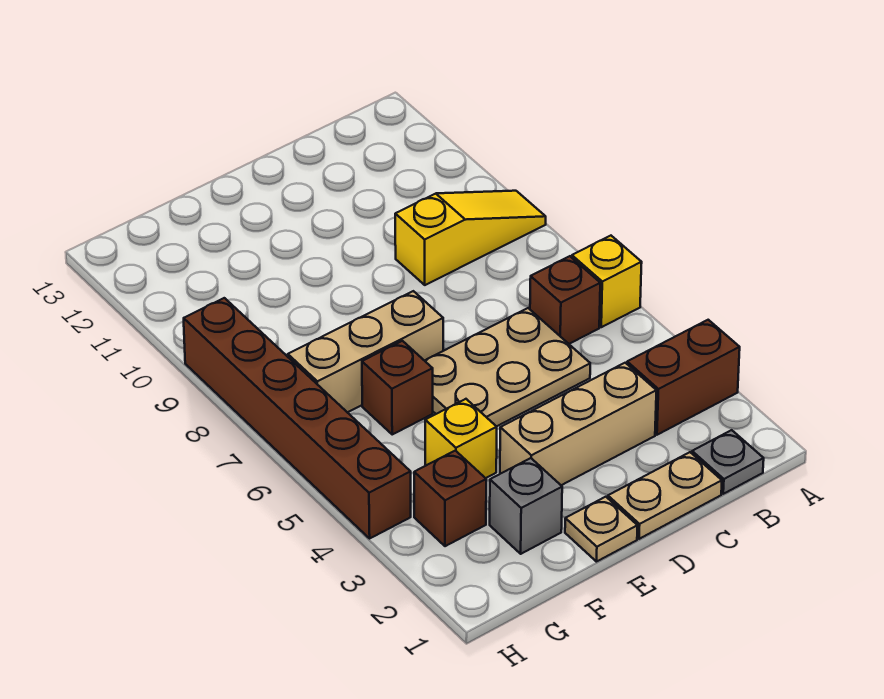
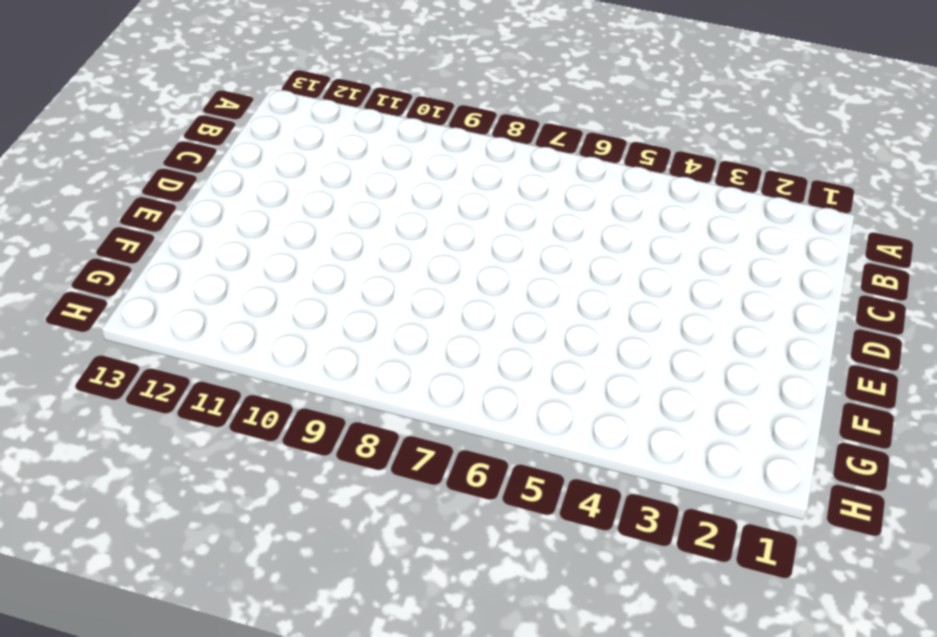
none -> brown 1x2 brick [627,320,740,435]
none -> yellow 1x1 brick [572,236,642,327]
none -> yellow 1x3 slope [395,191,546,285]

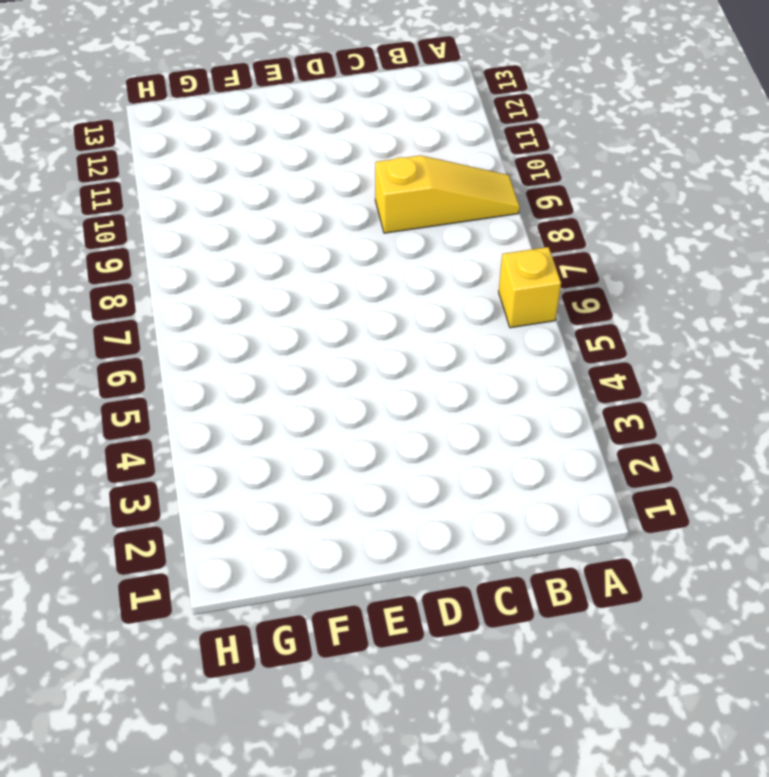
none -> brown 1x2 brick [627,320,740,435]
none -> grey 1x1 plate [692,430,764,494]
none -> brown 1x1 brick [530,256,600,344]

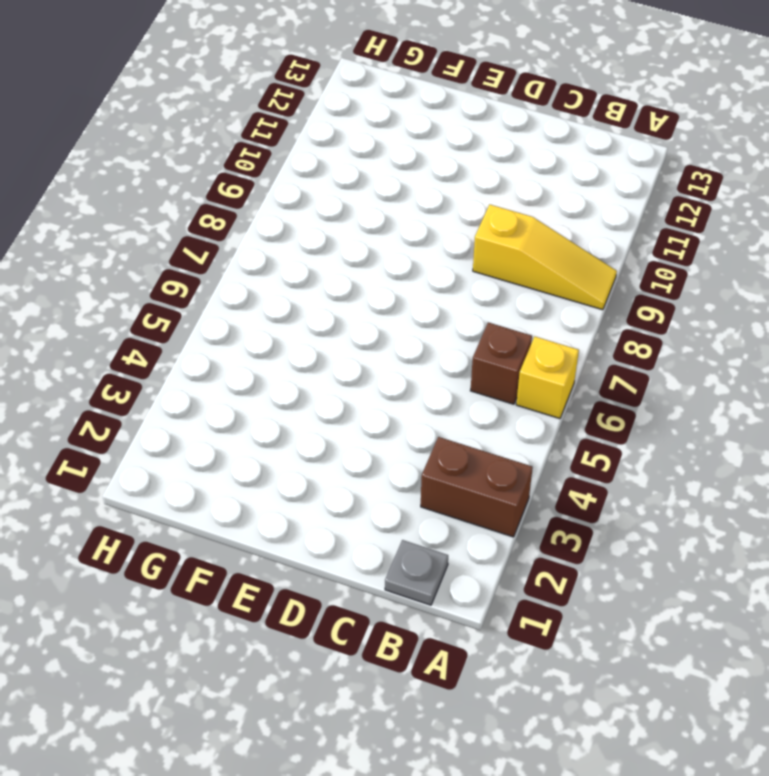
none -> tan 1x2 plate [608,452,722,539]
none -> tan 1x3 brick [500,363,656,485]
none -> tan 2x3 plate [425,308,590,427]

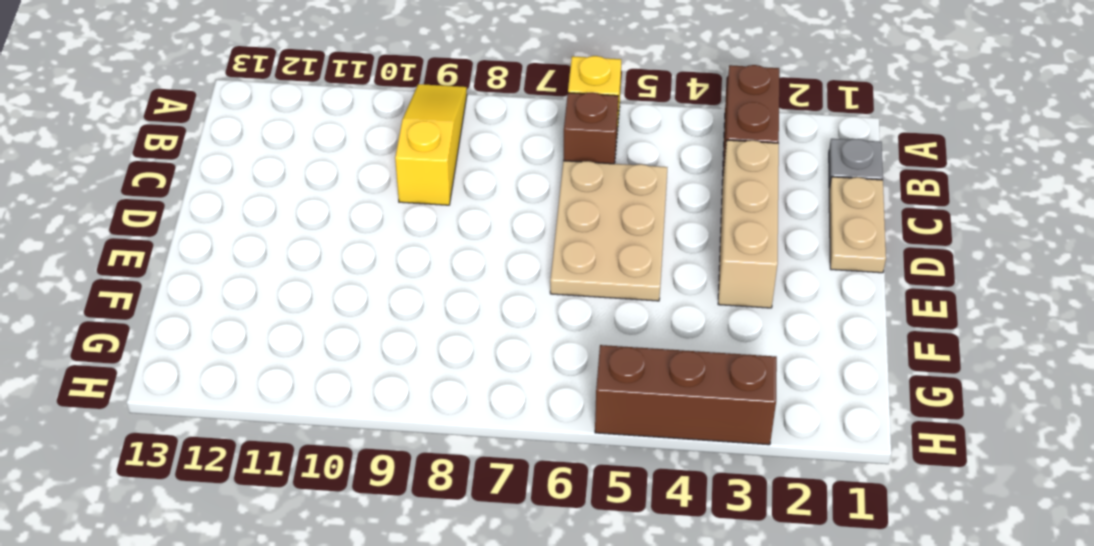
brown 1x3 brick [595,345,777,445] -> brown 1x6 brick [184,298,411,538]
none -> tan 1x1 plate [565,497,638,562]
none -> tan 1x3 brick [288,291,443,413]
none -> grey 1x1 brick [490,458,562,554]

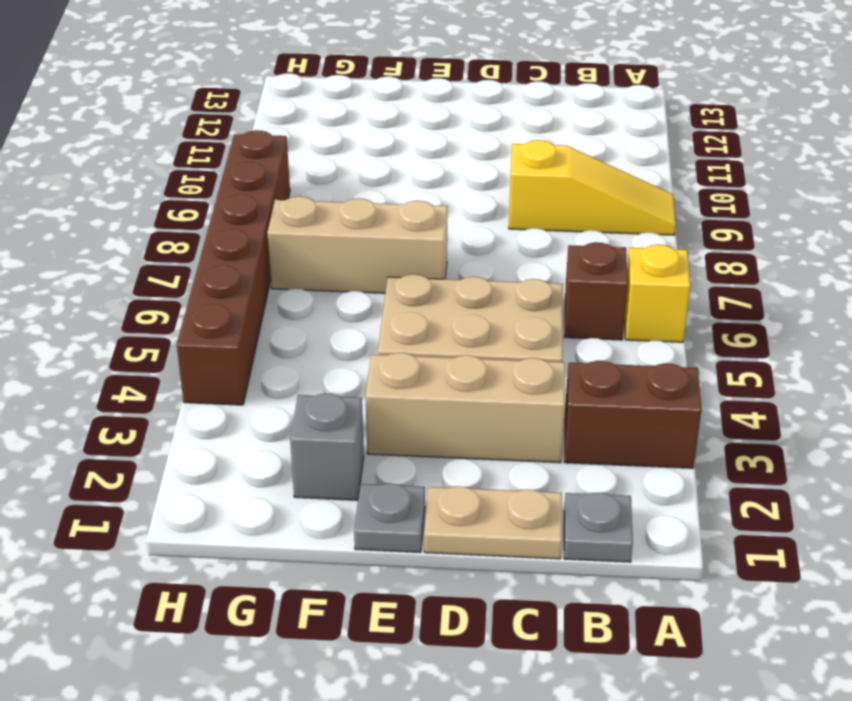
grey 1x1 plate [354,483,425,553] -> tan 1x1 plate [565,497,638,562]
none -> yellow 1x1 brick [425,399,497,478]
none -> brown 1x1 brick [362,341,433,434]
none -> brown 1x1 brick [414,451,486,546]

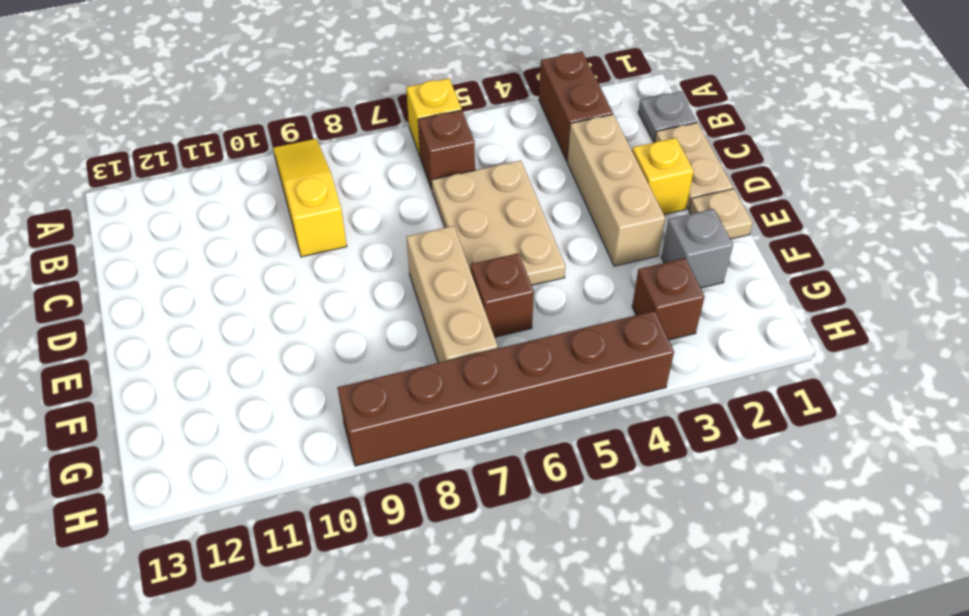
yellow 1x1 brick [632,138,694,215] -> yellow 1x1 brick moved to [425,399,497,478]

